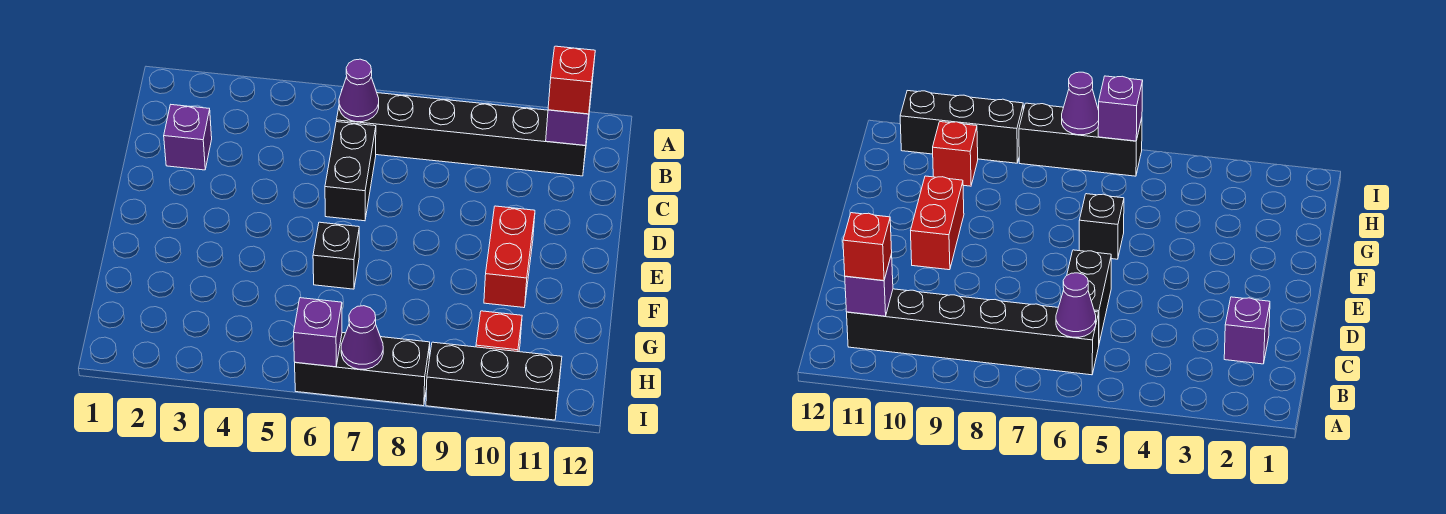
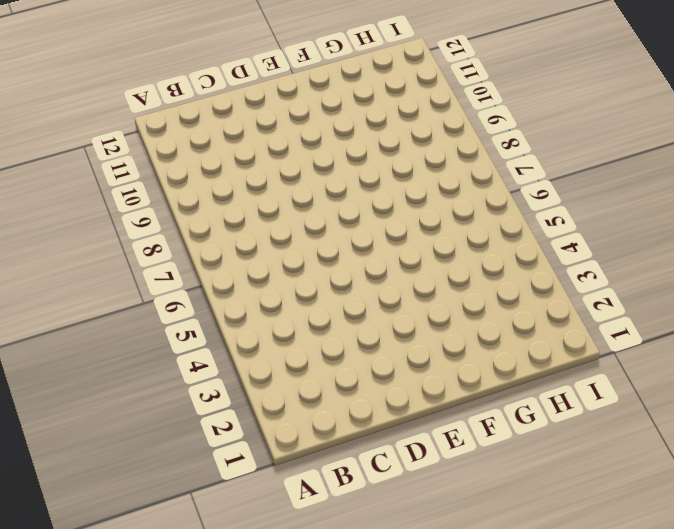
none -> black 1x6 brick [336,93,589,176]
none -> purple 1x1 brick [164,105,212,170]
none -> black 1x2 brick [325,122,376,221]

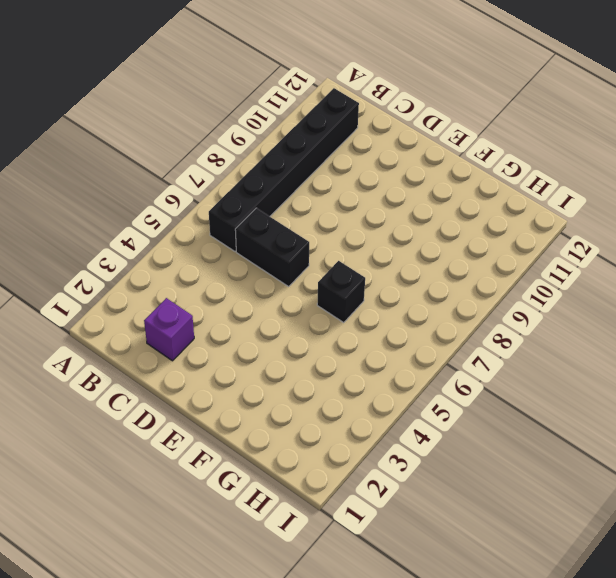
none -> red 1x2 brick [484,206,535,308]
none -> red 1x1 brick [476,311,522,352]
none -> black 1x3 brick [295,333,430,406]

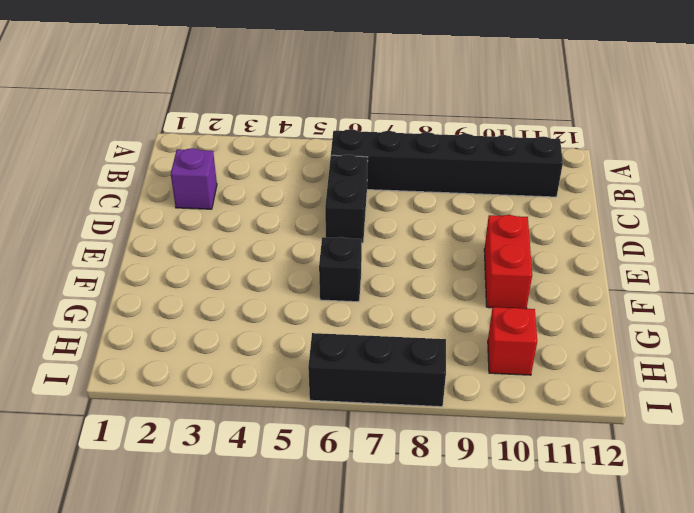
none -> black 1x3 brick [426,342,562,420]
none -> purple 1x1 cone [339,59,379,122]
none -> purple 1x1 brick [546,90,592,145]

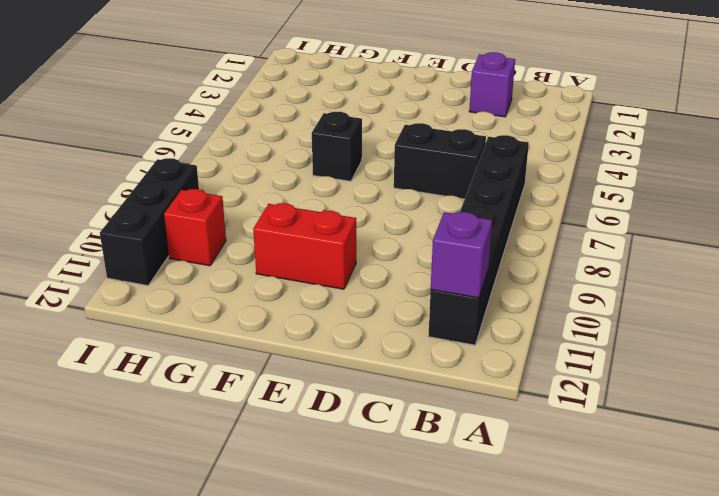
none -> black 1x3 brick [295,333,430,406]
none -> purple 1x1 cone [339,59,379,122]
none -> purple 1x1 brick [294,298,342,367]

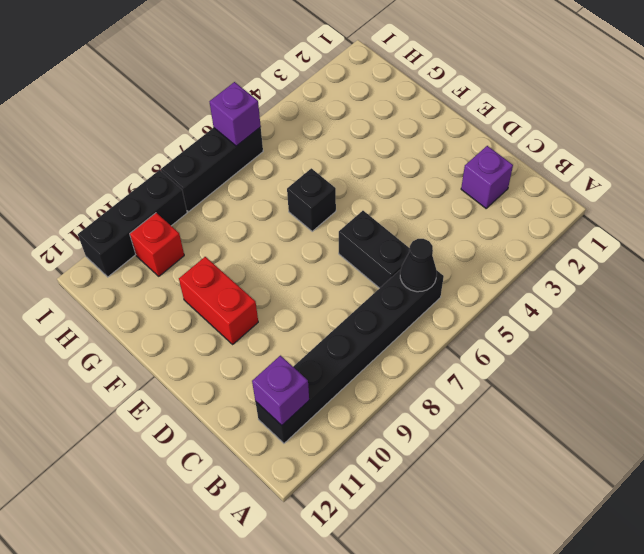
black 1x1 cone [400,239,437,292] -> purple 1x1 cone [339,59,379,122]
none -> purple 1x1 cone [341,306,383,369]
none -> red 1x1 brick [548,46,595,114]

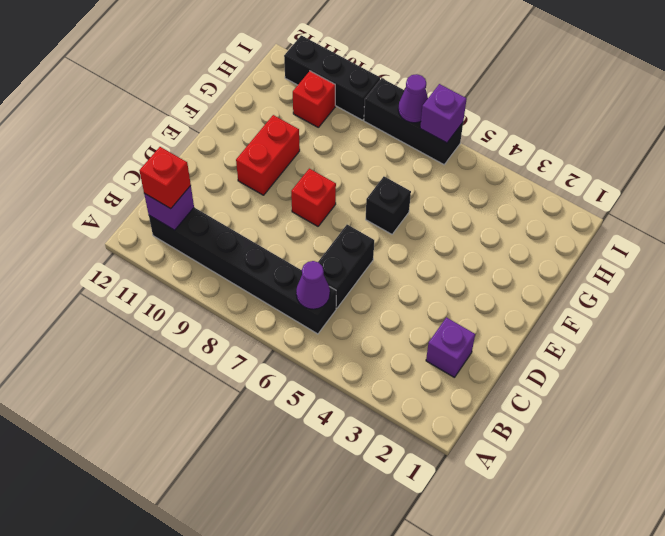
red 1x1 brick [291,169,336,226] -> none

